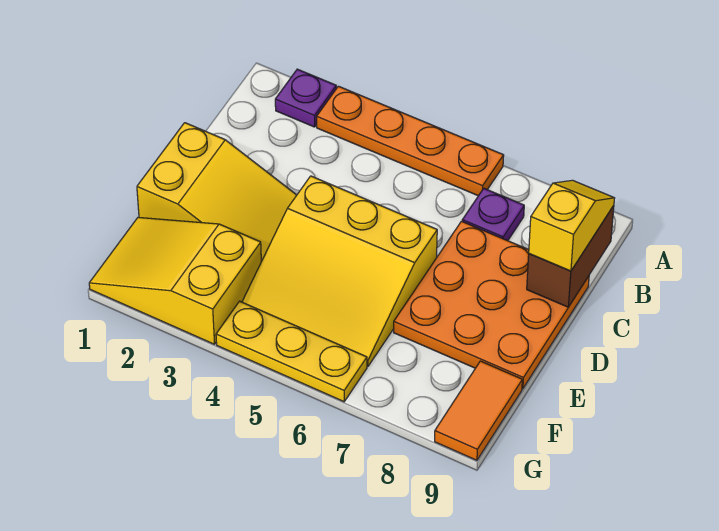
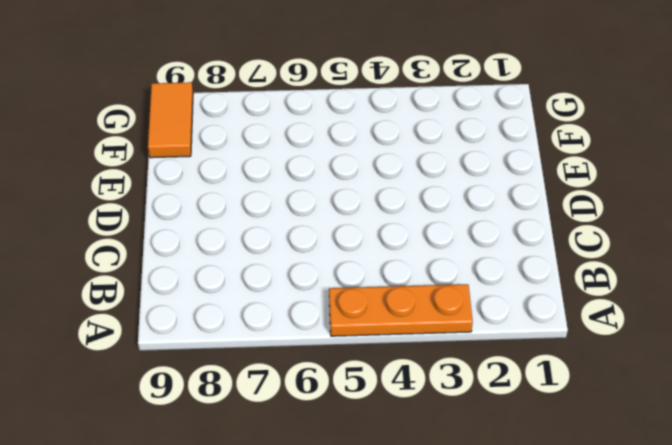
orange 1x3 plate [329,284,473,336] -> orange 1x4 plate [317,86,504,196]
none -> purple 1x1 plate [275,69,336,127]
none -> purple 1x1 plate [462,189,524,241]

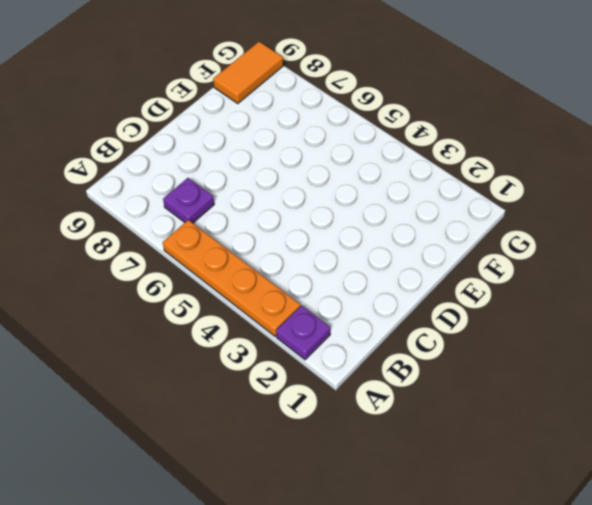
none -> orange 3x3 plate [394,221,589,389]
none -> yellow 2x3 slope [137,123,297,261]

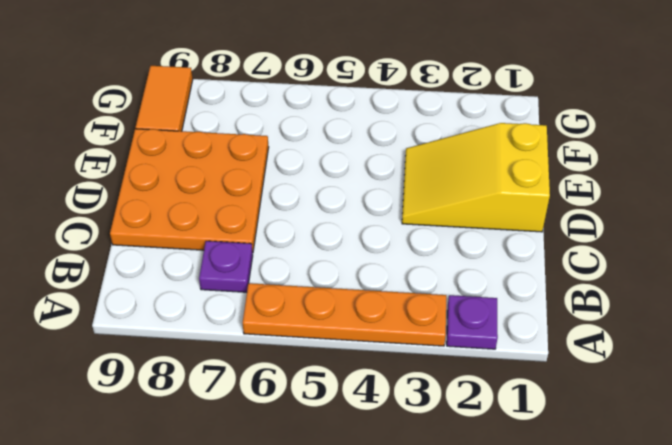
none -> yellow 3x3 slope [242,176,437,366]
none -> yellow 2x3 slope [89,217,261,344]

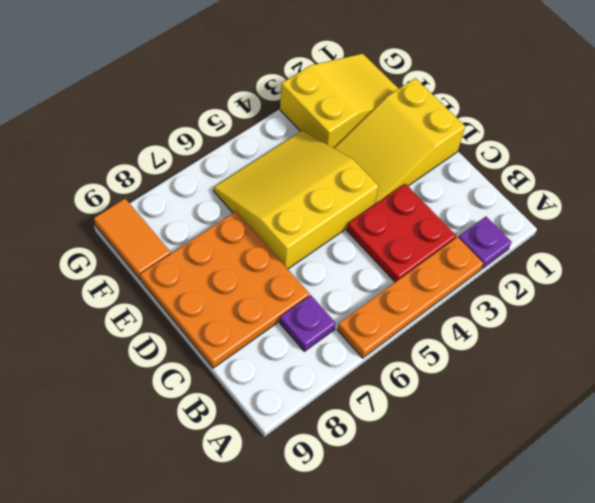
red 2x2 plate [347,184,456,282] -> none
none -> yellow 1x3 plate [216,301,367,402]
none -> brown 1x2 brick [527,206,614,307]

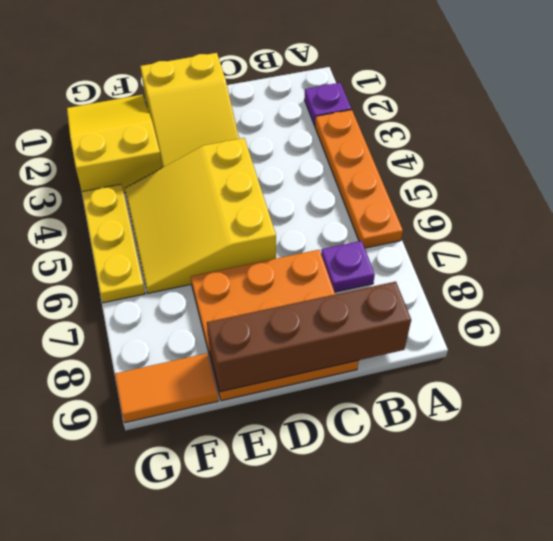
brown 1x4 brick [207,282,411,392] -> brown 1x2 brick [527,206,614,307]
none -> yellow 1x2 slope [529,180,615,271]

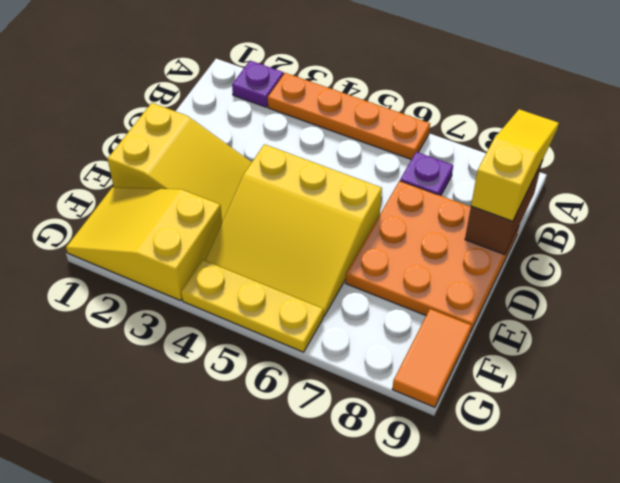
yellow 1x3 slope [471,109,559,221] -> yellow 1x2 slope [529,180,615,271]

